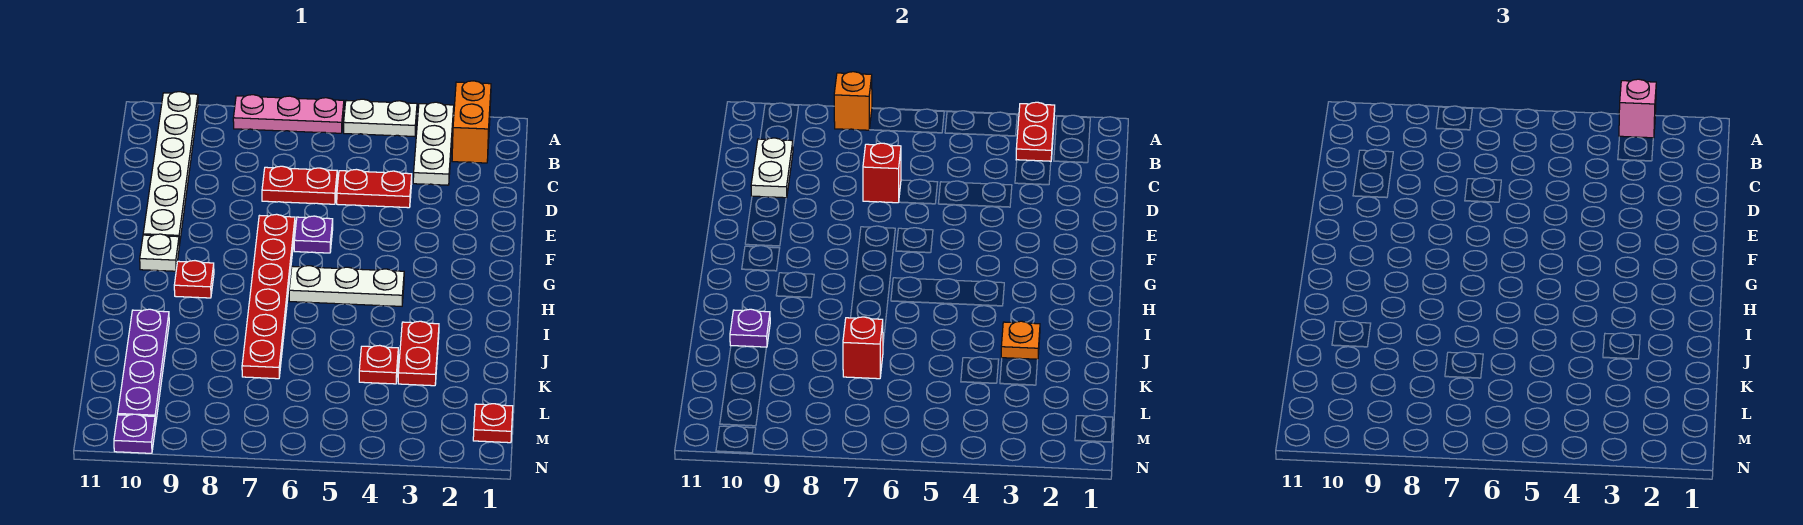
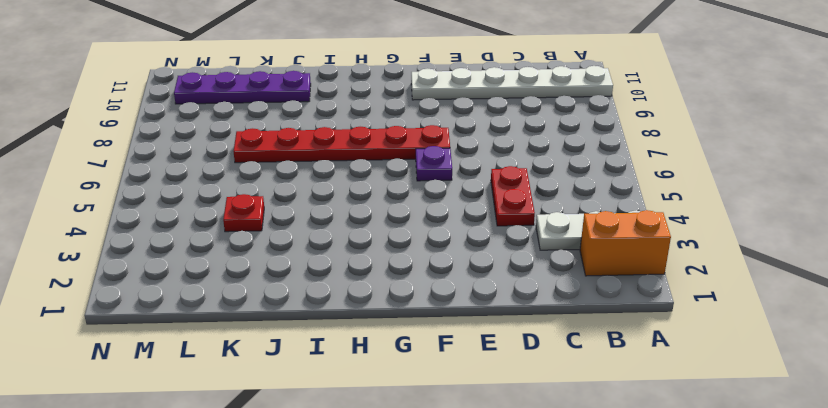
none -> white 1x2 plate [344,99,417,137]
none -> pink 1x3 plate [233,95,344,133]
none -> red 1x2 plate [262,166,337,204]

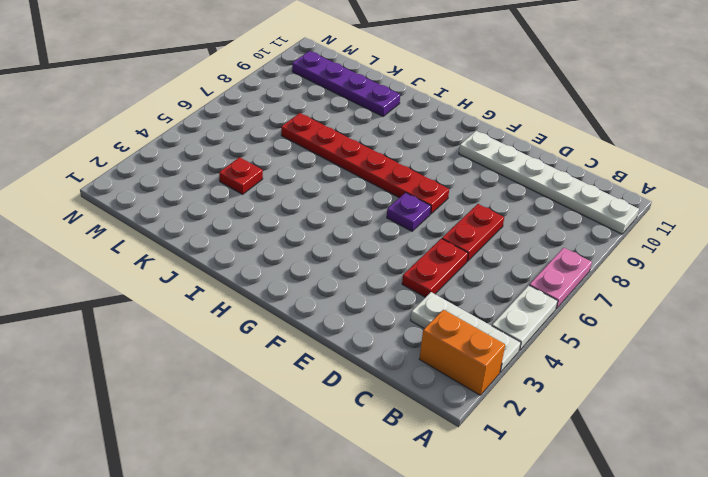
pink 1x2 plate [529,248,592,309] -> pink 1x3 plate [233,95,344,133]
none -> white 1x1 plate [140,234,179,271]
none -> white 1x3 plate [289,266,404,306]
none -> red 1x1 plate [174,261,214,298]

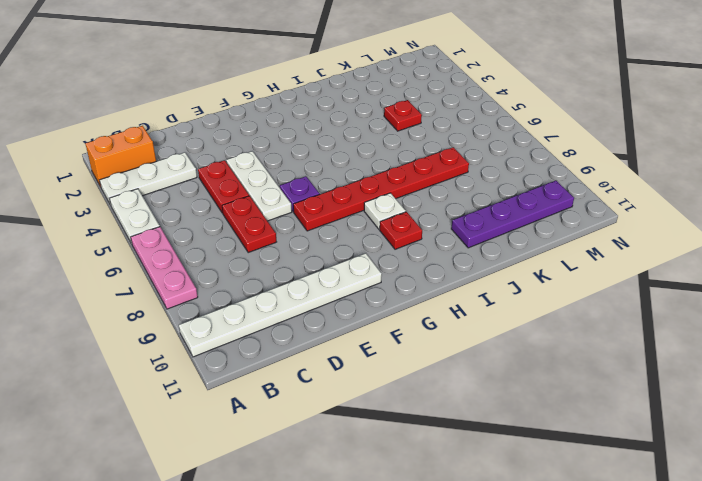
white 1x3 plate [226,151,292,221] -> white 1x3 plate moved to [289,266,404,306]
white 1x1 plate [364,193,406,229] -> white 1x1 plate moved to [140,234,179,271]
none -> red 1x2 plate [398,321,439,386]
none -> red 1x1 plate [473,404,513,443]
none -> purple 1x1 plate [114,414,156,453]

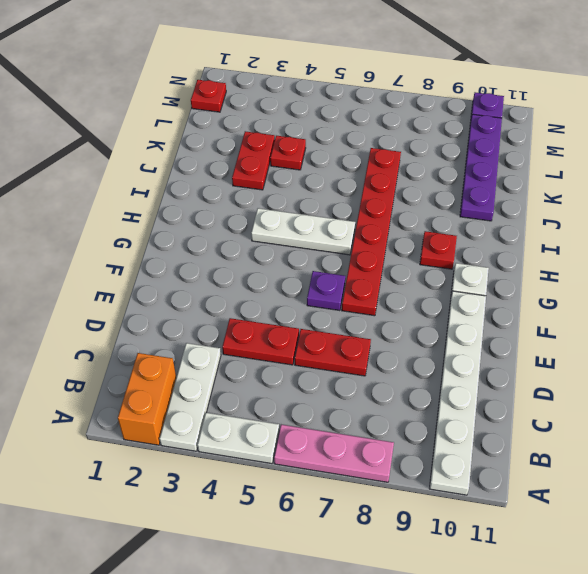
none -> red 1x2 plate [1016,102,1055,161]
none -> orange 1x1 brick [834,72,872,130]
none -> white 1x2 plate [751,138,793,198]

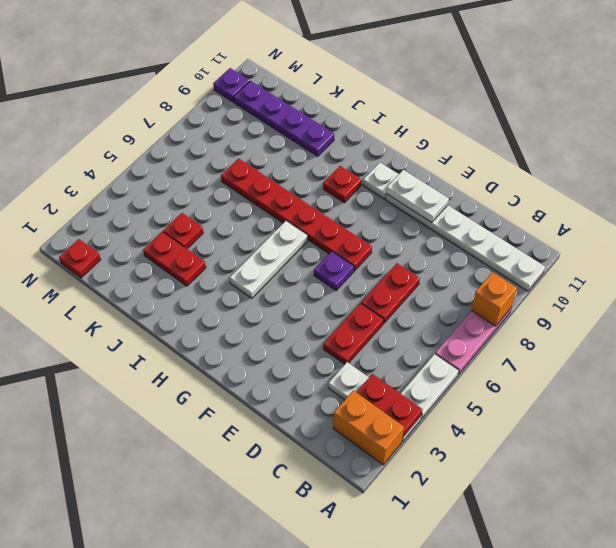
white 1x2 plate [386,170,449,223] -> white 1x2 plate moved to [751,138,793,198]
none -> red 1x1 brick [863,143,901,203]
none -> orange 1x1 plate [1001,321,1040,360]
none -> purple 1x1 plate [730,309,770,347]

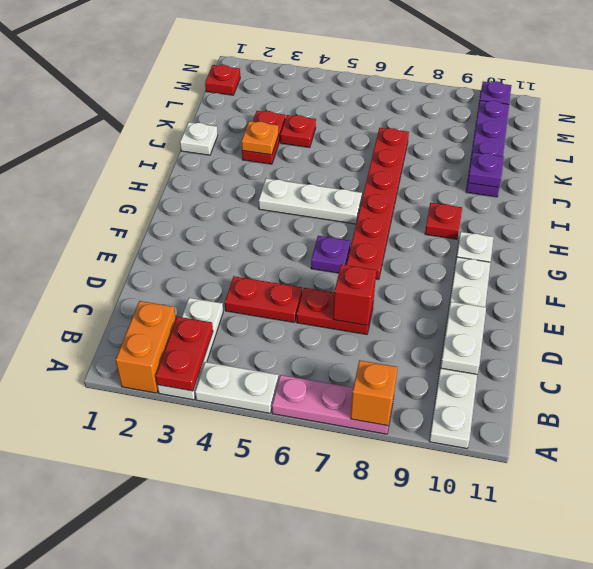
white 1x1 plate [180,122,218,155] -> none
none -> red 1x1 brick [843,317,883,379]
none -> pink 1x1 brick [1619,79,1656,138]

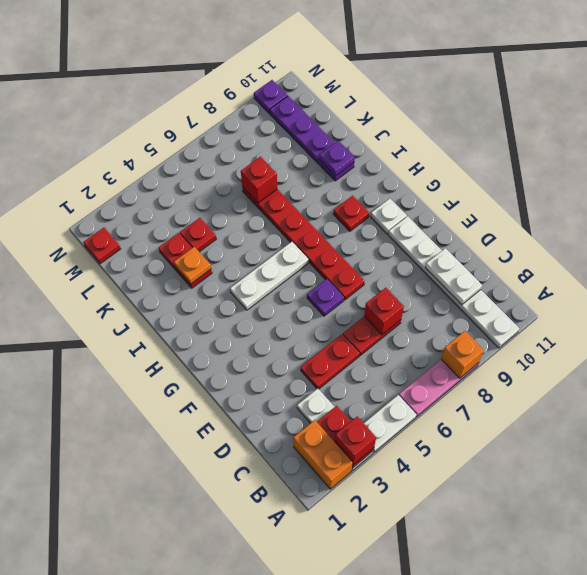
red 1x1 brick [335,416,376,465] -> pink 1x1 brick [1619,79,1656,138]

